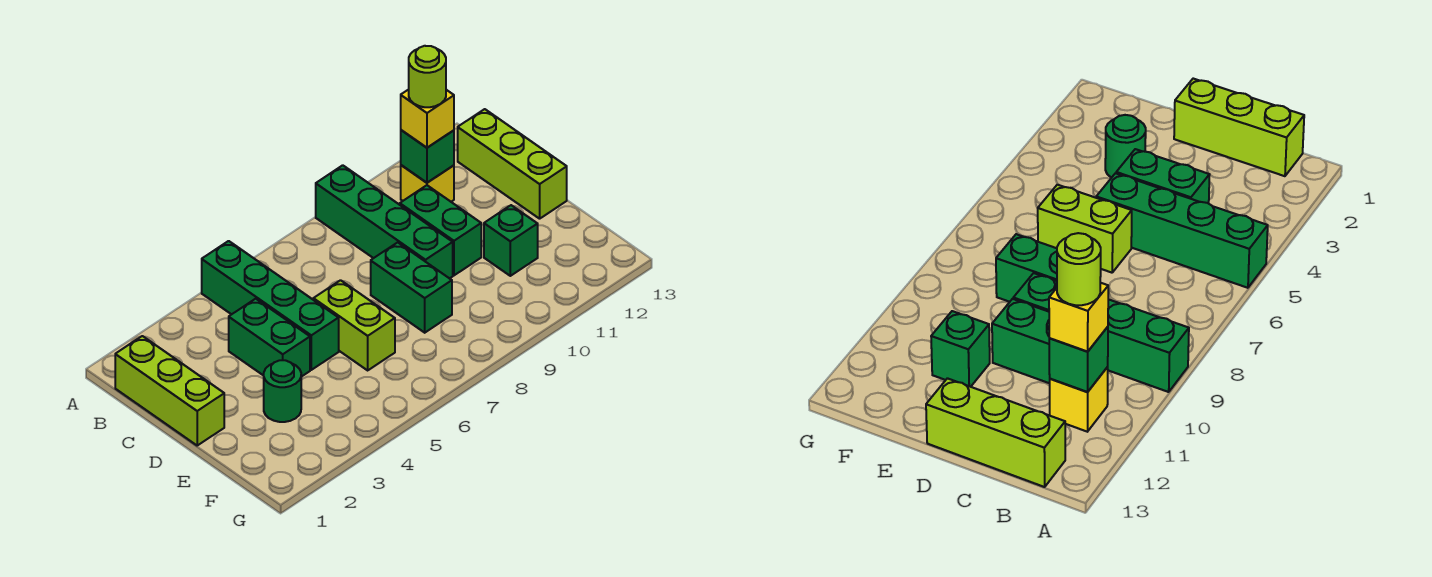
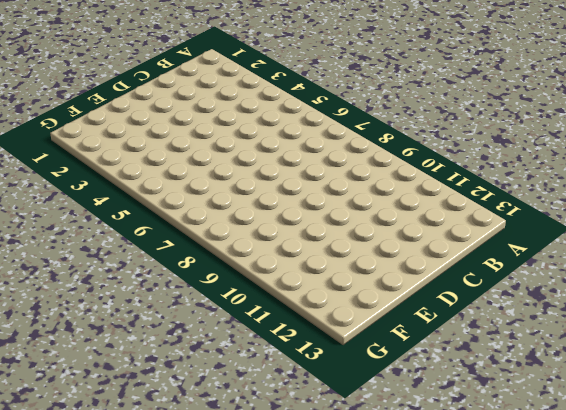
none -> green 1x4 brick [202,241,339,370]
none -> green 1x4 brick [316,165,453,279]
none -> lime 1x3 brick [115,336,224,445]

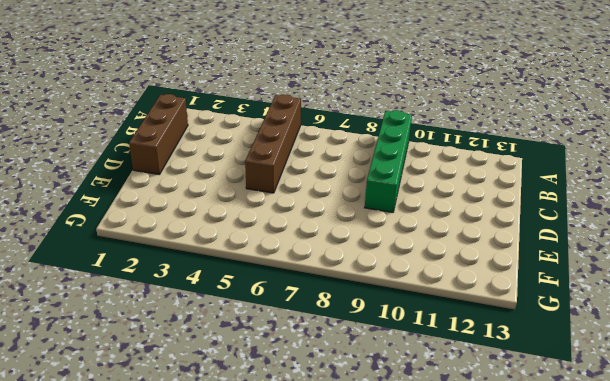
brown 1x4 brick [245,94,301,193] -> green 1x4 brick [202,241,339,370]
brown 1x3 brick [129,94,188,175] -> lime 1x3 brick [115,336,224,445]
none -> yellow 1x1 brick [401,165,454,202]
none -> lime 1x3 brick [458,109,567,219]
none -> green 1x2 brick [229,299,310,377]

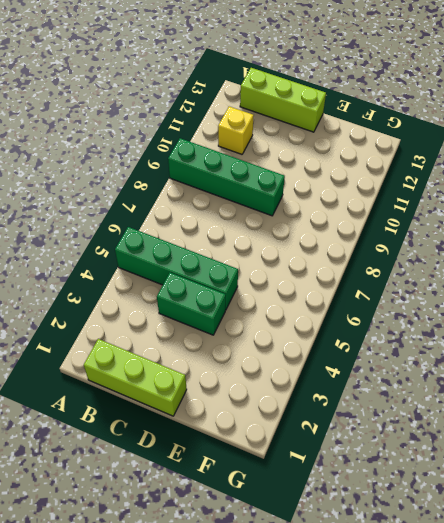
none -> green 1x2 brick [400,185,481,275]
none -> lime 1x2 brick [313,280,395,370]
none -> green 1x2 brick [371,242,452,333]

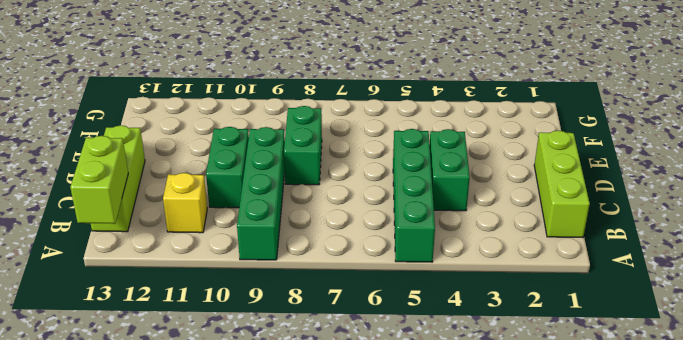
lime 1x2 brick [70,136,128,224] -> lime 1x2 brick moved to [313,280,395,370]
none -> green 1x1 round brick [264,360,301,422]
none -> green 1x1 brick [484,205,538,276]
none -> green 1x1 brick [401,130,454,183]

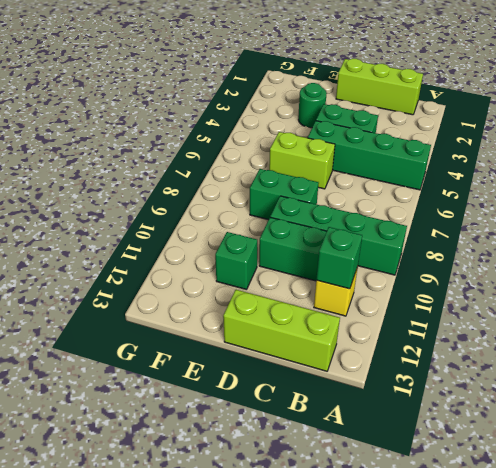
none -> yellow 1x1 brick [401,89,454,148]
none -> lime 1x1 round brick [409,46,446,107]

